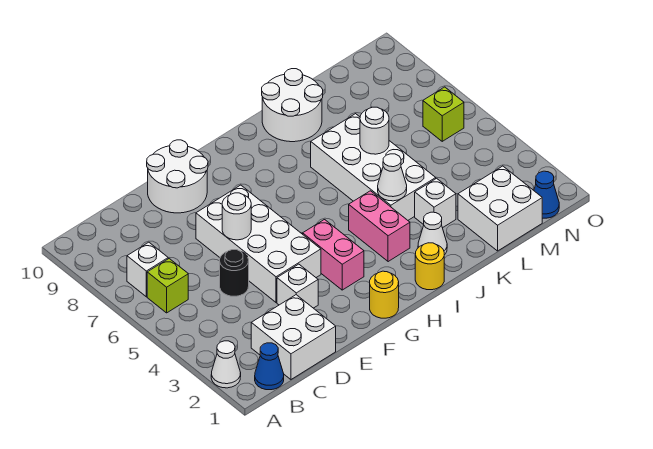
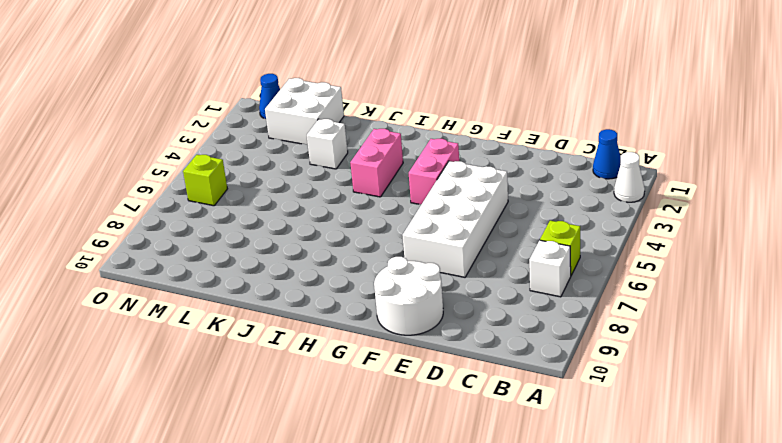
none -> white 2x2 brick [251,295,336,379]
none -> black 1x1 round brick [220,250,249,296]
none -> white 1x1 brick [277,264,318,308]

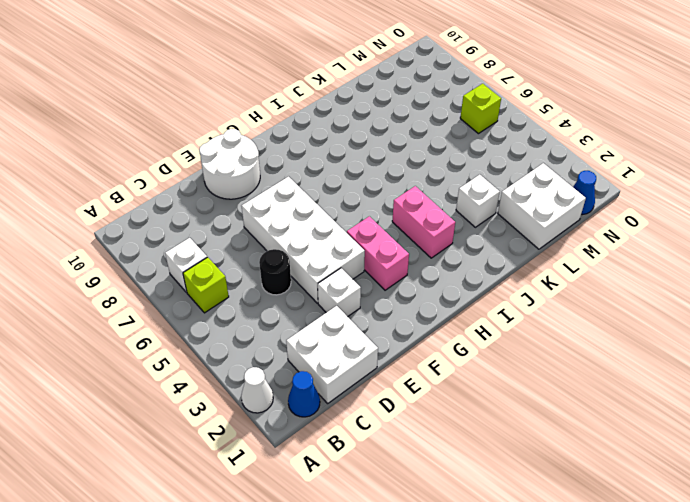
none -> yellow 1x1 round brick [370,271,399,318]
none -> yellow 1x1 round brick [415,243,444,290]
none -> white 1x1 cone [418,212,447,255]

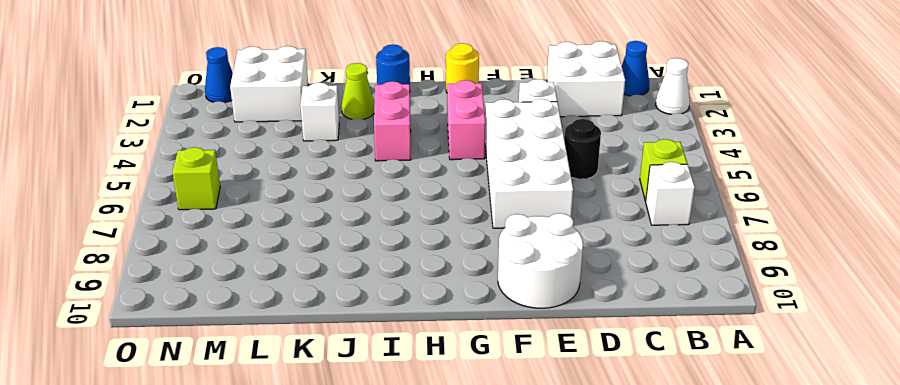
blue 1x1 round brick [376,44,410,85] -> yellow 1x1 round brick [415,243,444,290]
lime 1x1 cone [342,63,375,119] -> white 1x1 cone [418,212,447,255]
none -> white 2x4 brick [311,114,436,220]
none -> white 2x2 round brick [262,69,323,142]
none -> white 1x1 round brick [222,193,251,240]

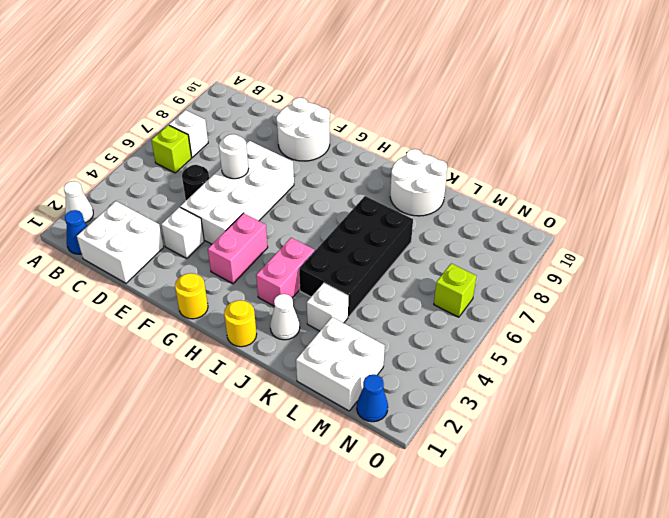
black 2x4 brick [299,196,413,317] -> white 2x4 brick [311,114,436,220]
none -> white 1x1 cone [378,154,407,201]
none -> white 1x1 round brick [360,107,389,154]

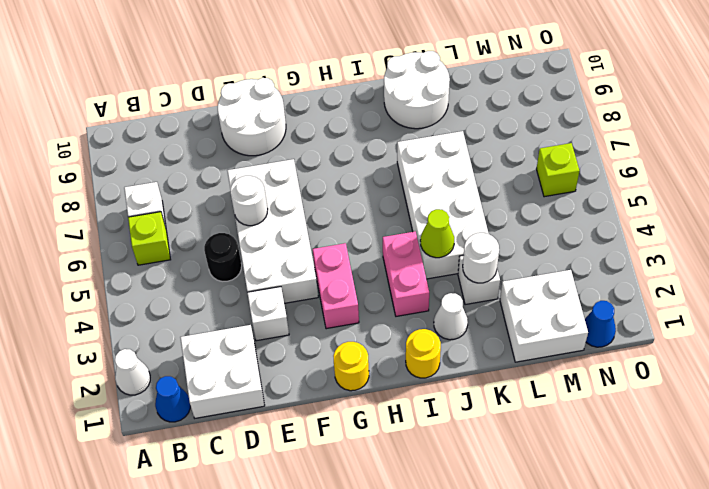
lime 1x1 cone [420,209,454,258] -> white 1x1 cone [378,154,407,201]
white 1x1 round brick [463,233,499,283] -> white 1x1 round brick moved to [360,107,389,154]

